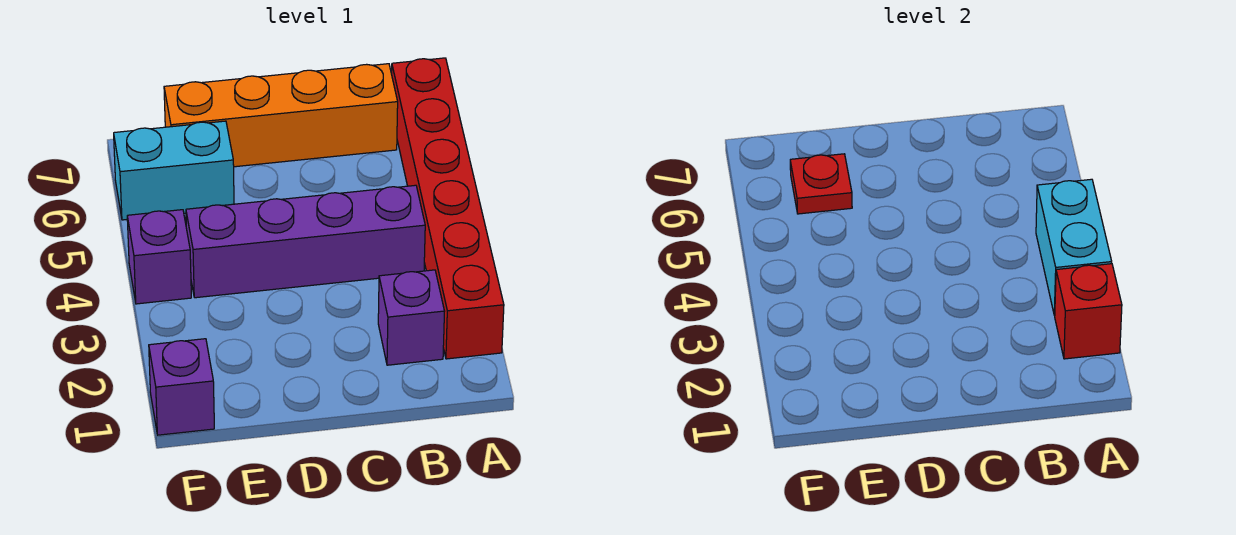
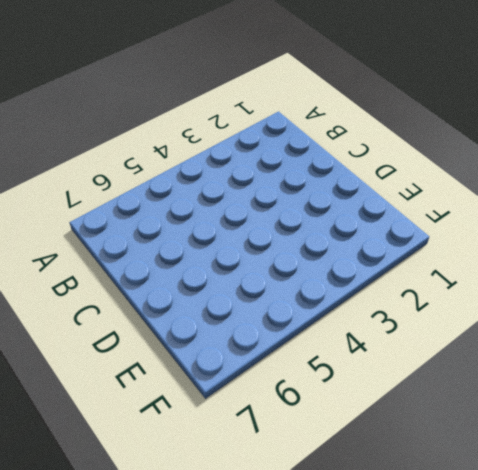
none -> red 1x6 brick [392,58,504,359]
none -> purple 1x1 brick [378,270,445,365]

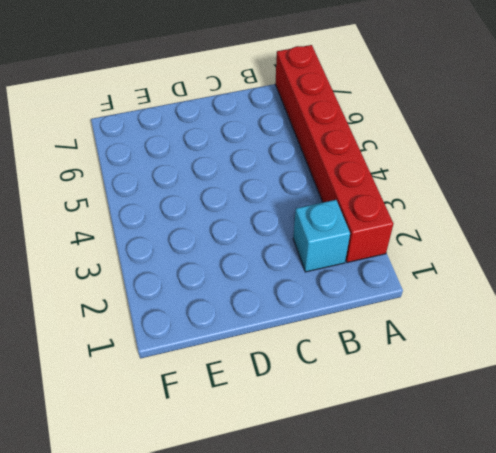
cyan 1x1 brick [293,200,350,272] -> purple 1x1 brick [378,270,445,365]
none -> purple 1x4 brick [186,185,425,298]
none -> orange 1x4 brick [164,64,398,167]

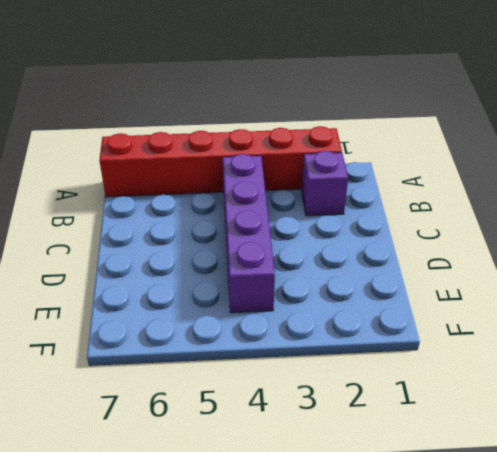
none -> orange 1x4 brick [164,64,398,167]
none -> cyan 1x2 brick [114,121,234,220]

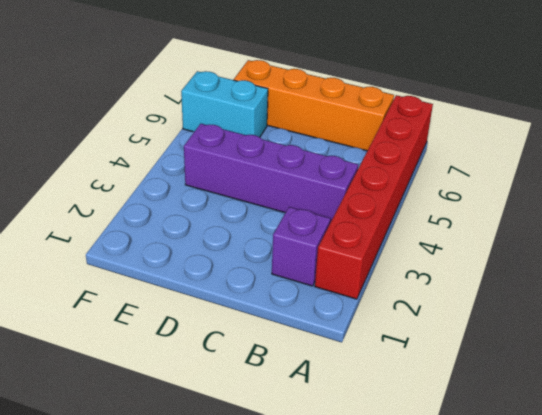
none -> purple 1x1 brick [149,339,214,435]
none -> purple 1x1 brick [127,210,191,304]

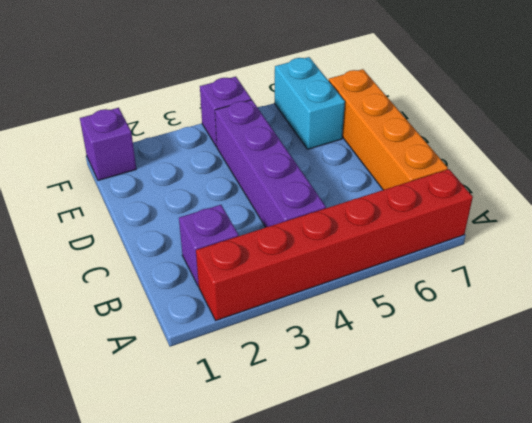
none -> red 1x1 brick [1055,264,1122,359]
none -> cyan 1x2 brick [1036,179,1112,316]

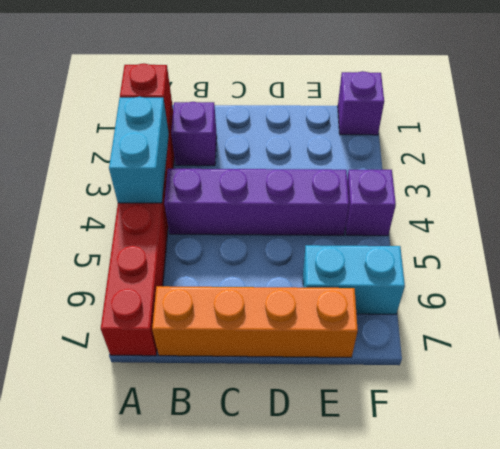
none -> red 1x1 plate [790,154,852,214]

